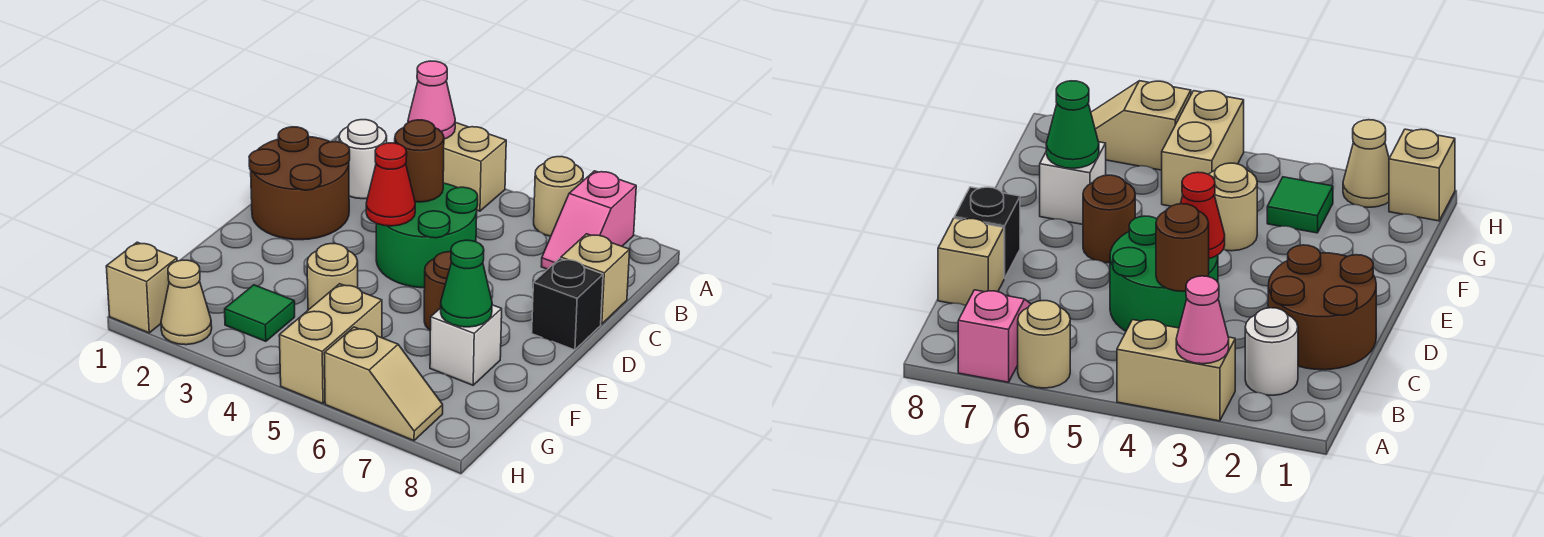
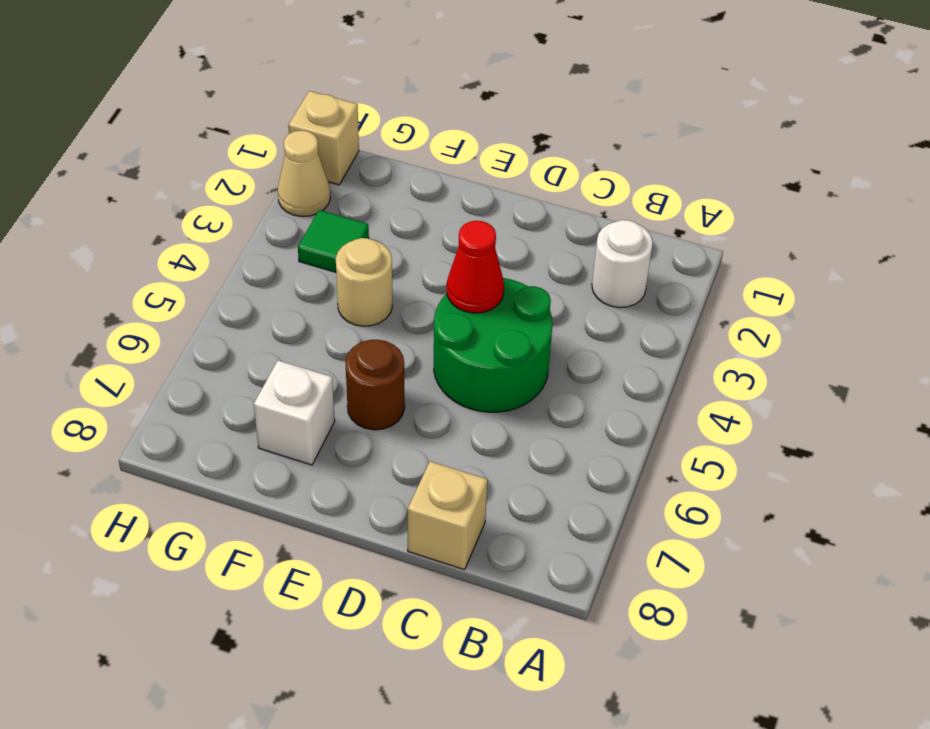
none -> tan 1x2 brick [443,122,506,211]
none -> tan 1x1 round brick [534,157,583,236]
none -> pink 1x2 slope [541,171,636,269]

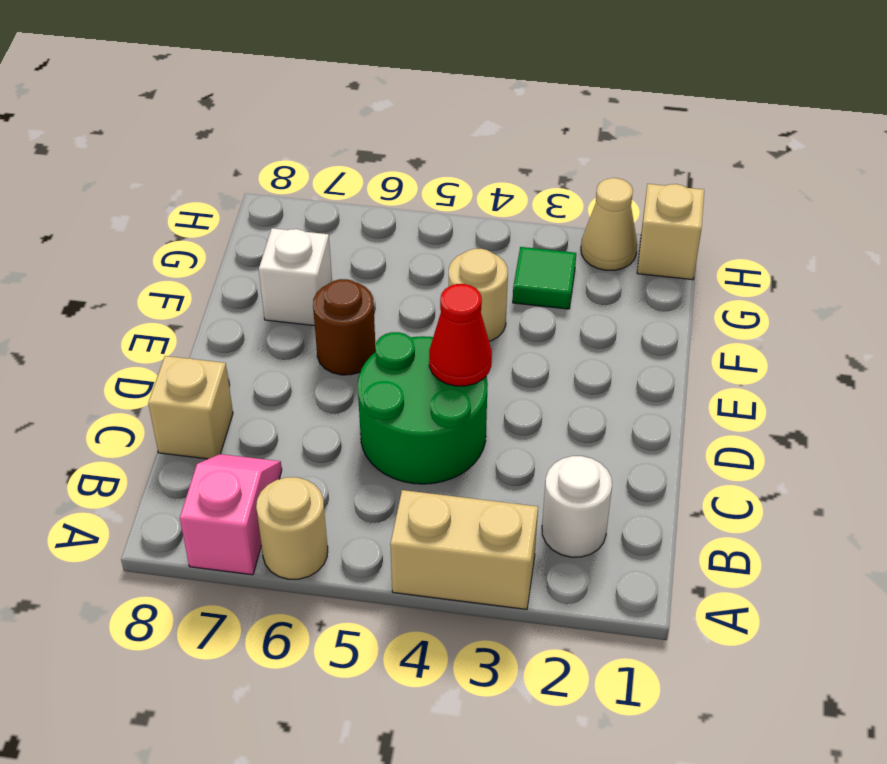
none -> brown 2x2 round brick [249,127,350,240]
none -> black 1x1 brick [532,258,603,350]
none -> tan 1x2 brick [279,284,382,404]

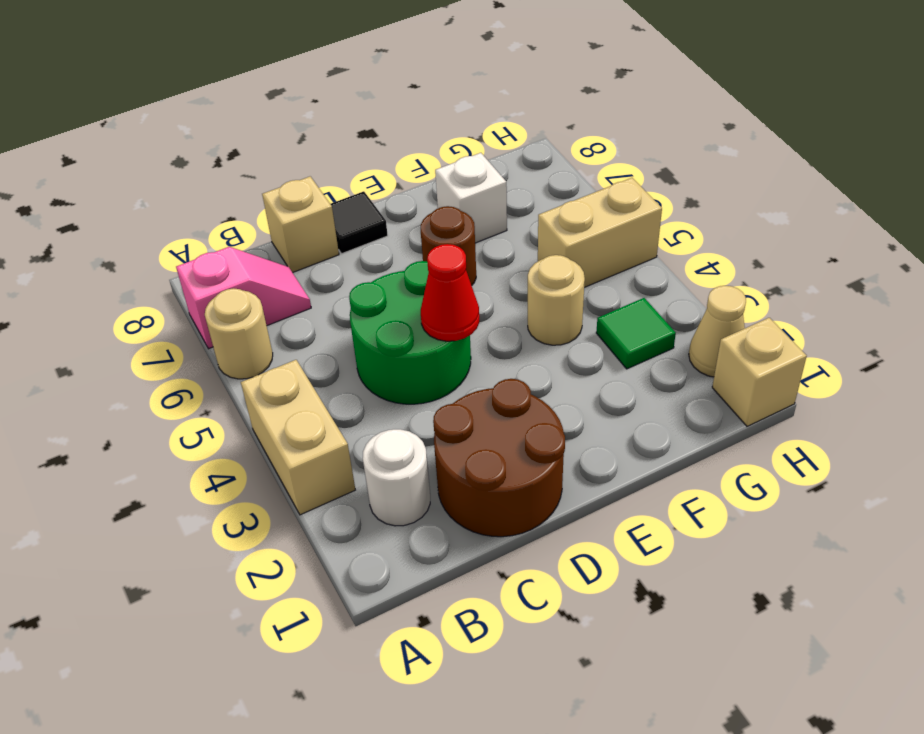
black 1x1 tile [331,191,388,254] -> black 1x1 brick [532,258,603,350]
none -> tan 1x2 slope [324,327,443,441]
none -> pink 1x1 cone [408,61,455,139]
none -> brown 1x1 round brick [395,120,444,202]

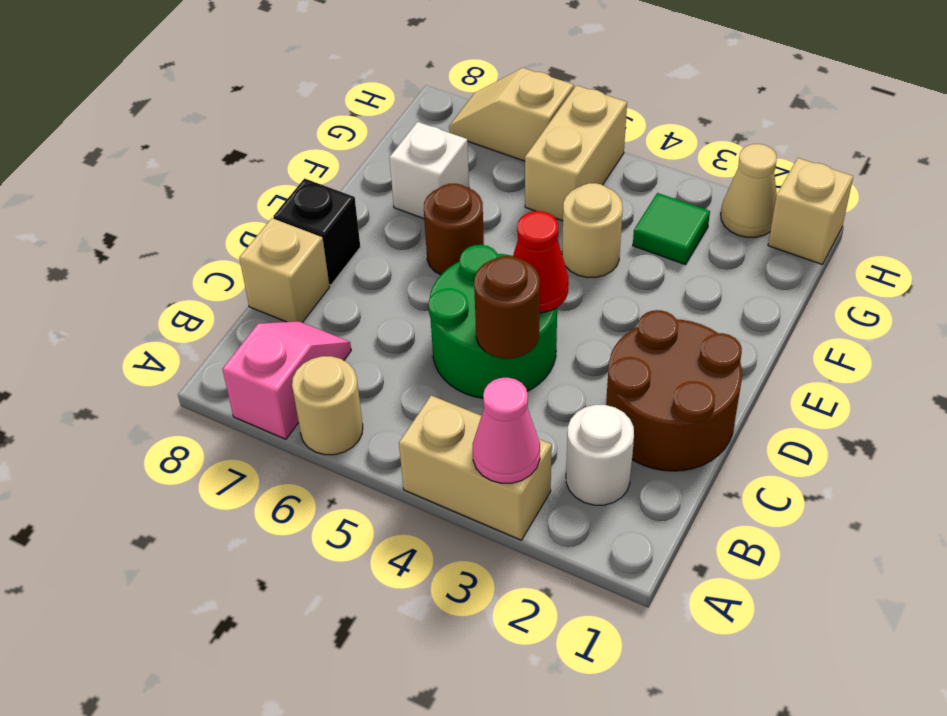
none -> green 1x1 cone [441,240,492,327]

